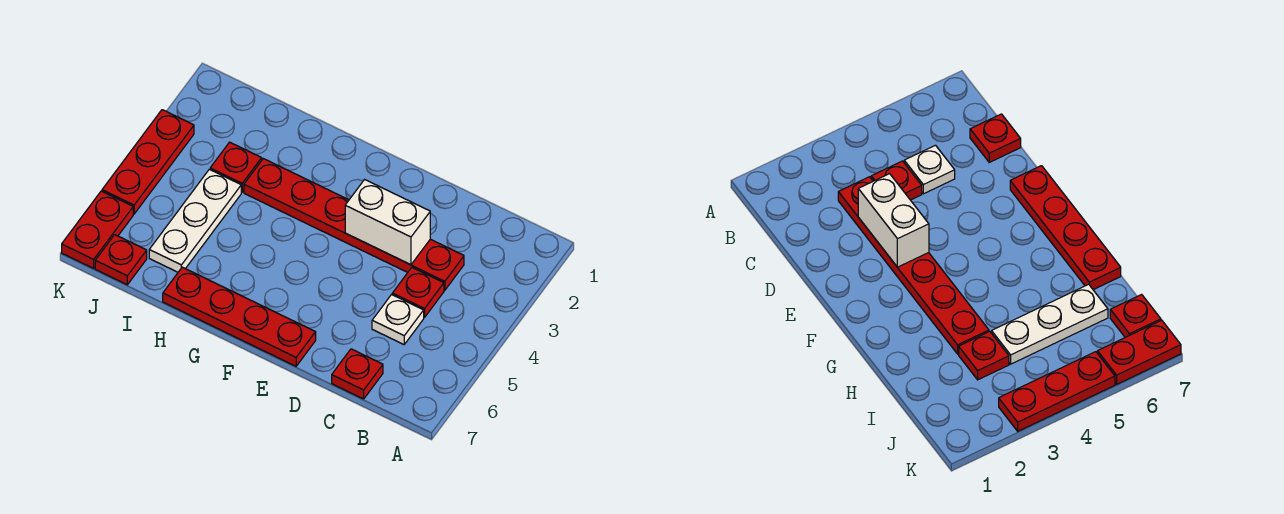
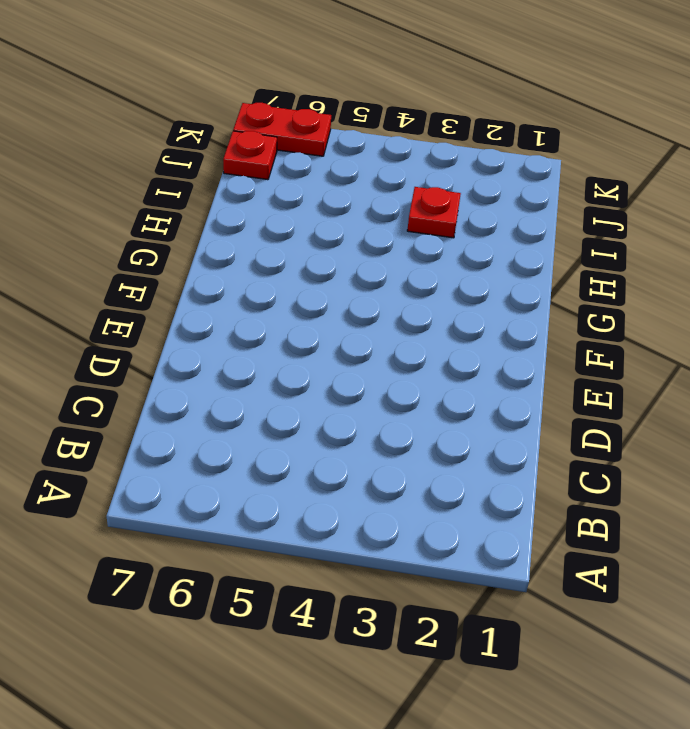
none -> red 1x6 plate [244,159,464,290]
none -> red 1x1 plate [392,268,444,318]

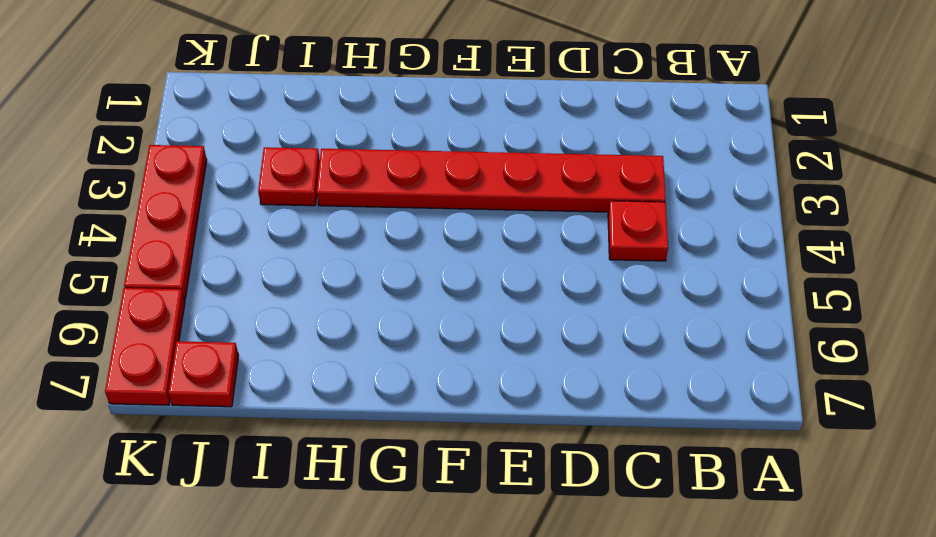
none -> white 1x1 plate [372,295,424,344]
none -> red 1x1 plate [332,349,383,399]

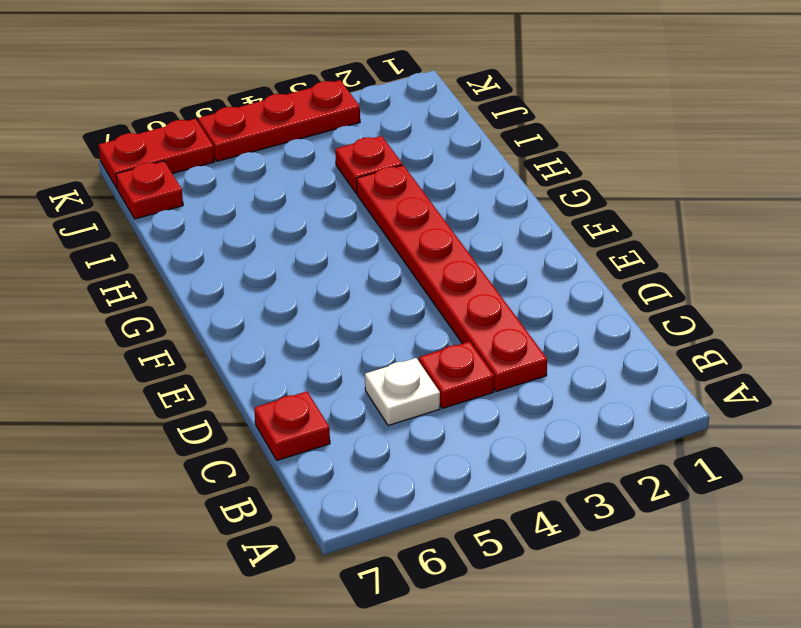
none -> red 1x4 plate [163,267,316,366]
none -> white 1x3 plate [149,169,241,272]

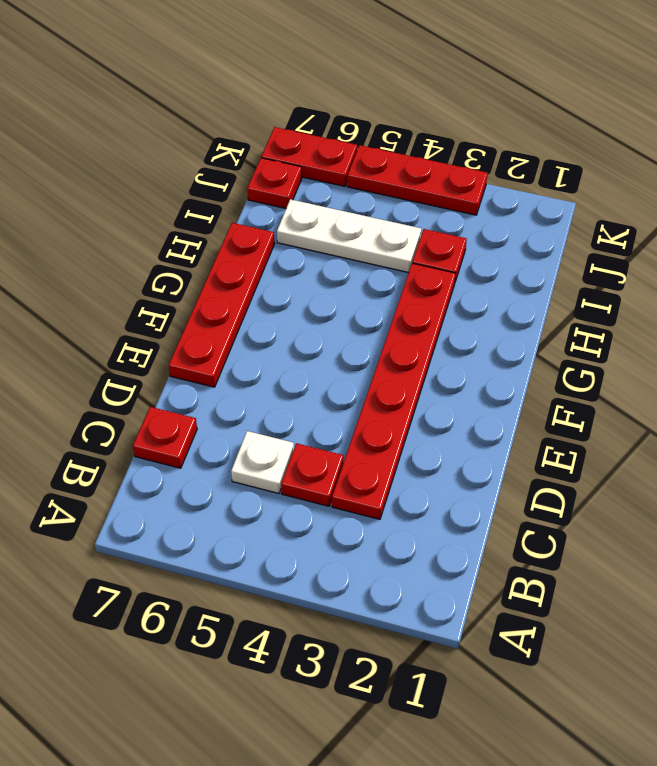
none -> white 1x2 brick [345,180,430,265]

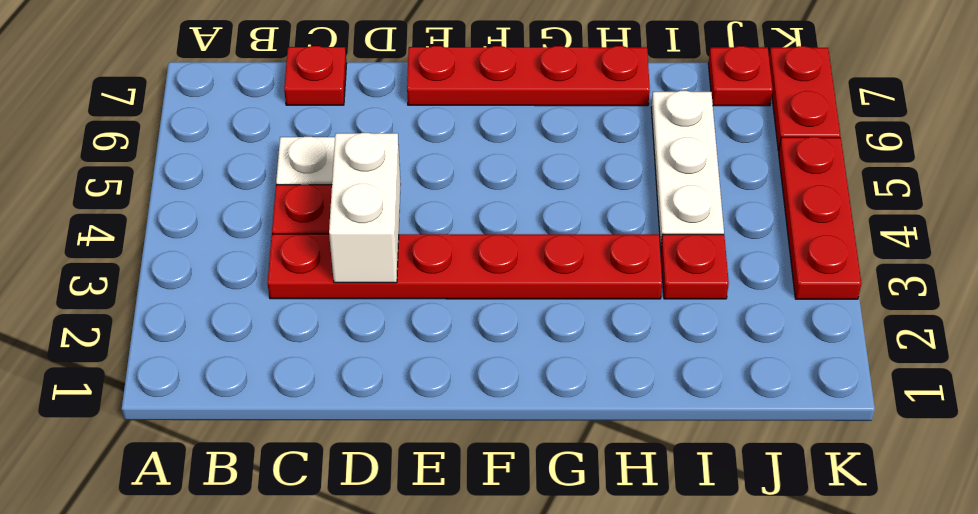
white 1x2 brick [329,133,401,283] -> white 1x2 brick turned to [345,180,430,265]

